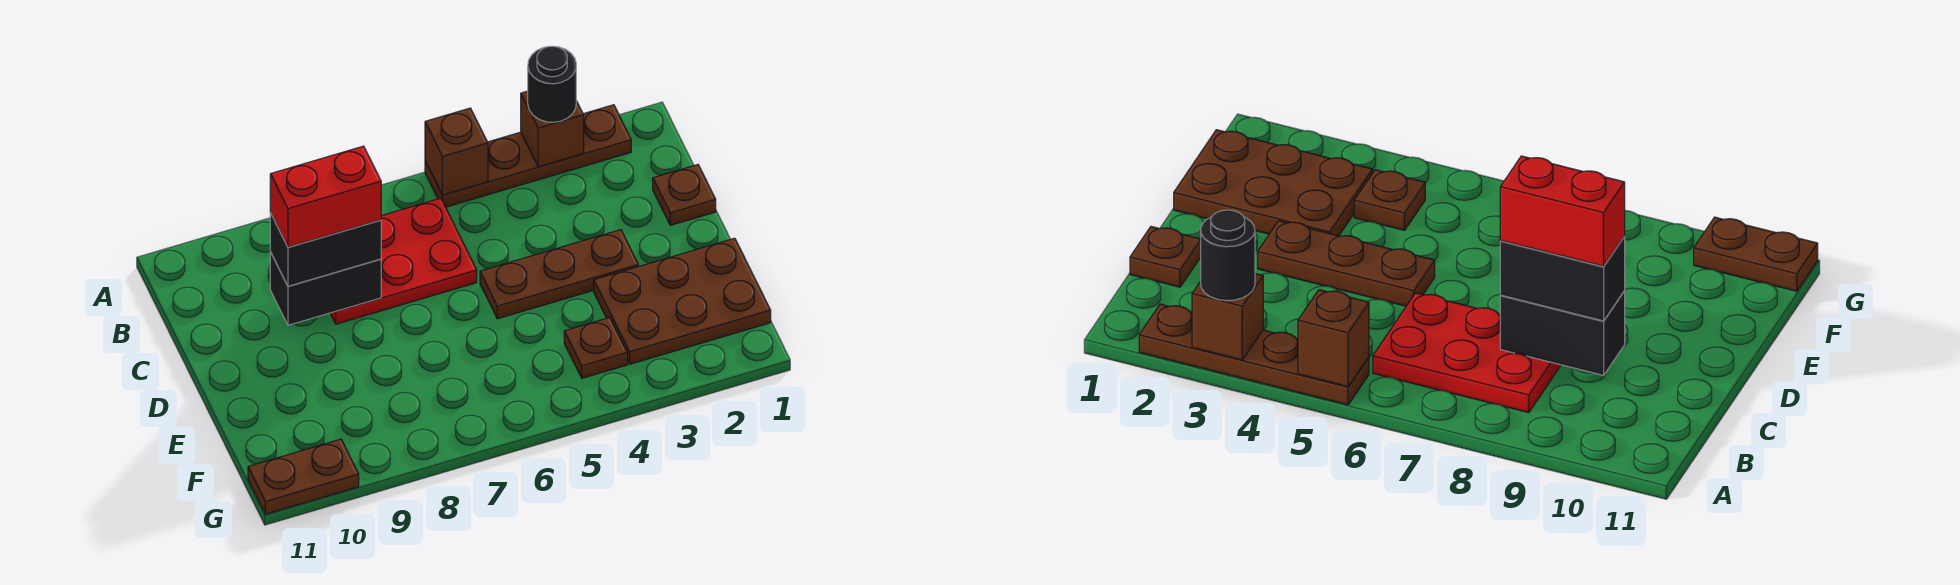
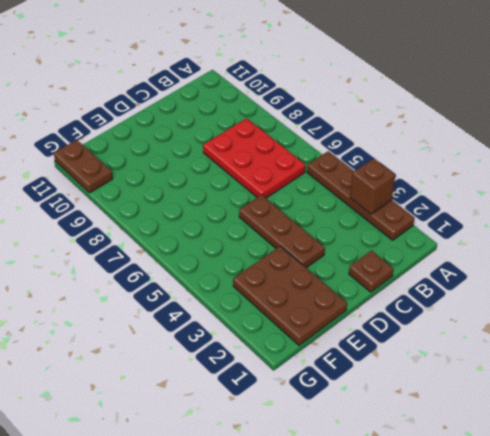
none -> brown 1x1 plate [564,317,627,378]
none -> brown 1x1 brick [425,108,488,195]
none -> black 1x2 brick [270,252,381,325]

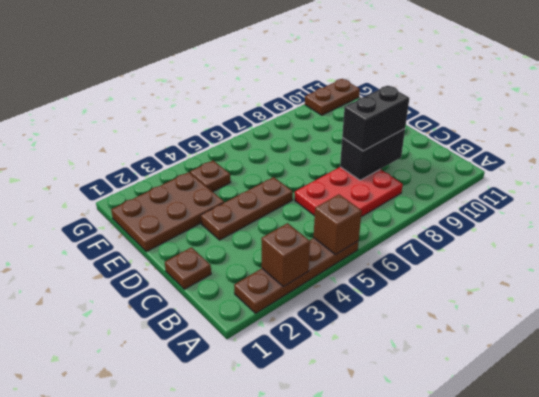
none -> black 1x1 round brick [528,46,576,122]
none -> red 1x2 brick [270,146,381,247]

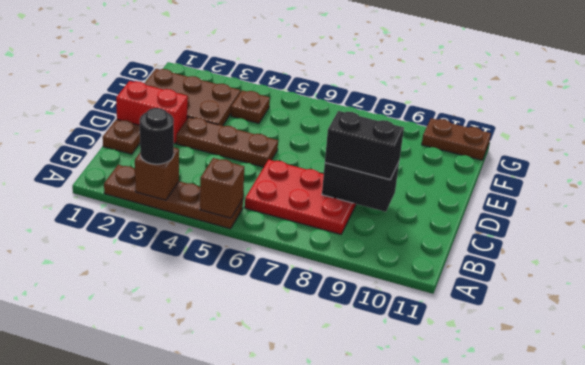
red 1x2 brick [116,81,188,144] -> red 1x2 brick moved to [270,146,381,247]

